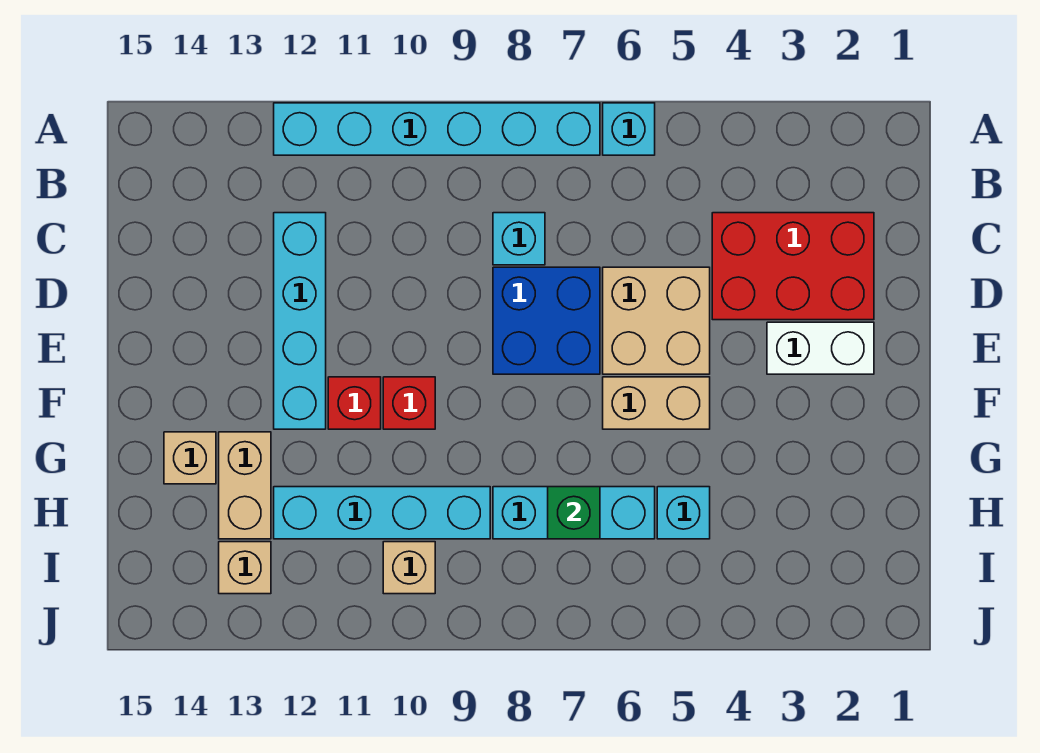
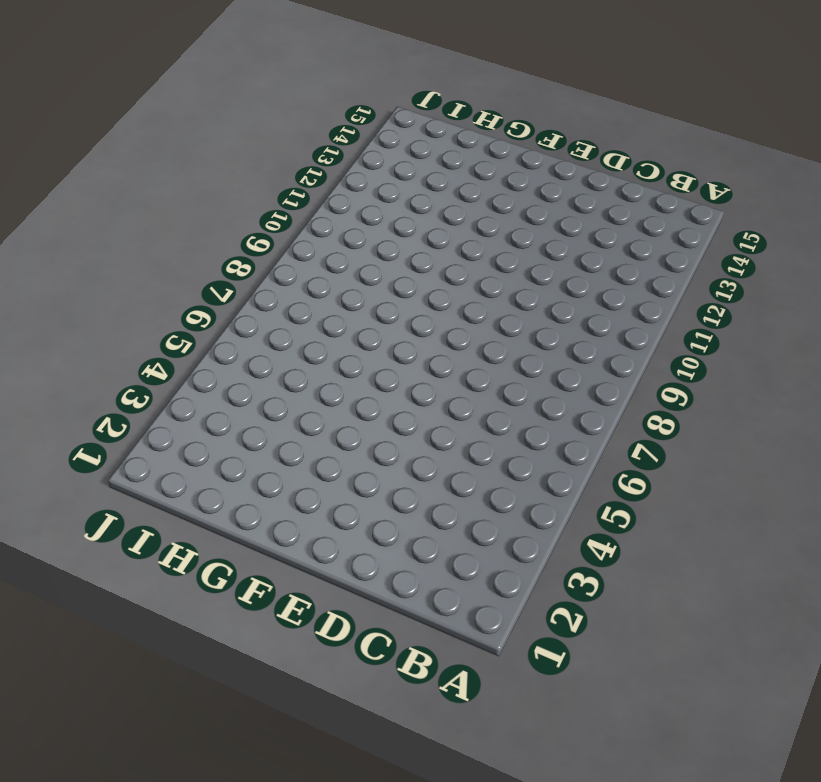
none -> cyan 1x1 brick [603,103,655,155]
none -> cyan 1x6 brick [274,103,600,155]
none -> red 2x3 brick [712,213,874,320]

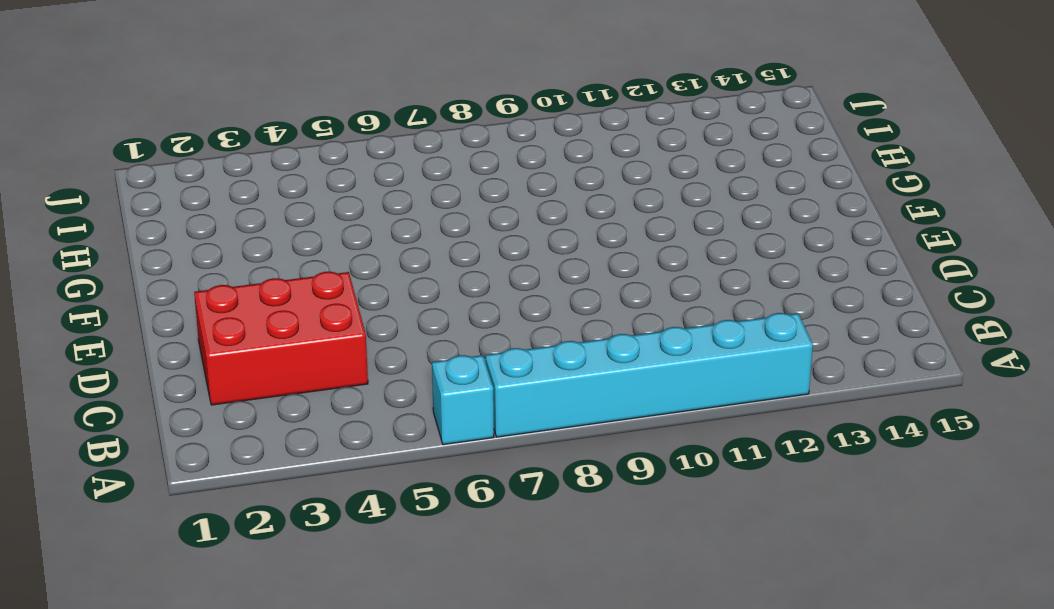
none -> cyan 1x1 brick [493,213,545,265]
none -> cyan 1x4 brick [274,213,326,429]
none -> tan 2x2 brick [603,267,710,374]

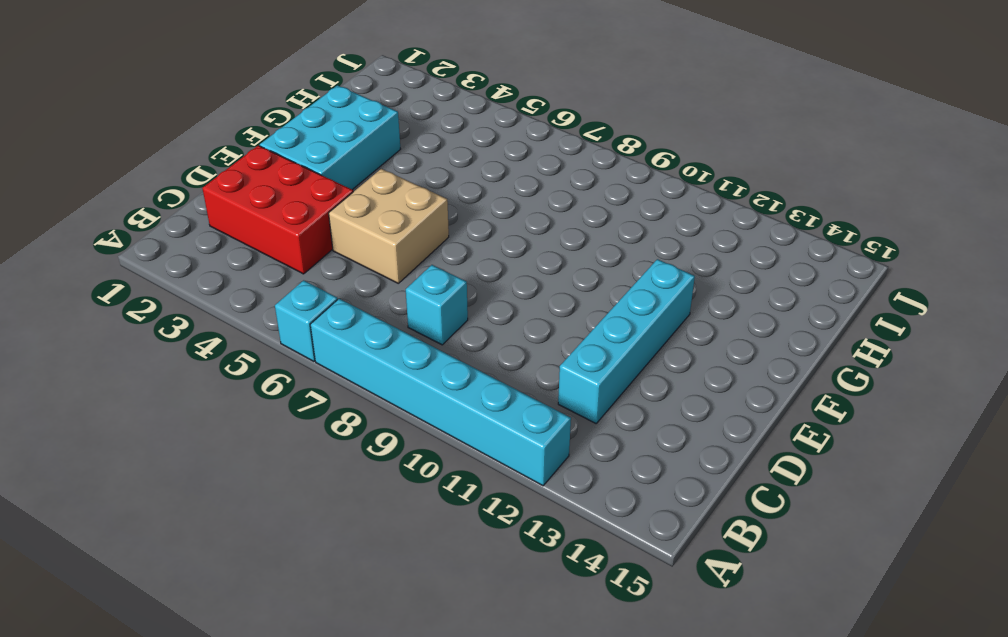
cyan 2x3 brick [260,85,400,190] -> white 1x2 brick [767,322,874,374]
none -> blue 2x2 brick [493,267,600,374]
none -> tan 1x2 brick [603,377,710,429]
none -> red 1x1 brick [383,377,435,429]

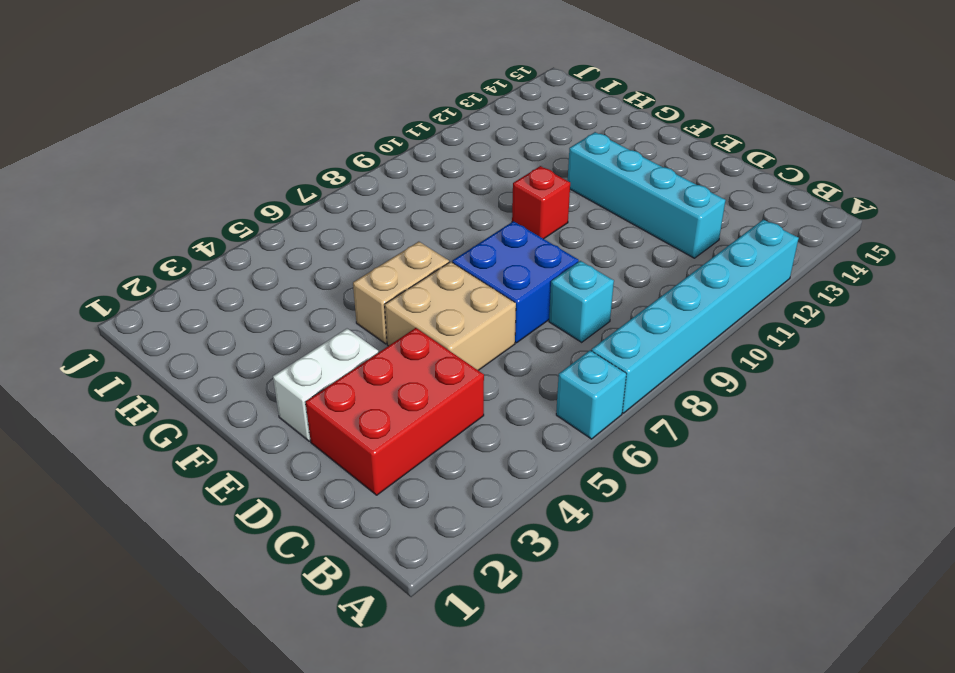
none -> red 1x1 brick [328,377,381,429]
none -> tan 1x2 brick [219,432,271,539]
none -> tan 1x1 brick [164,432,216,484]

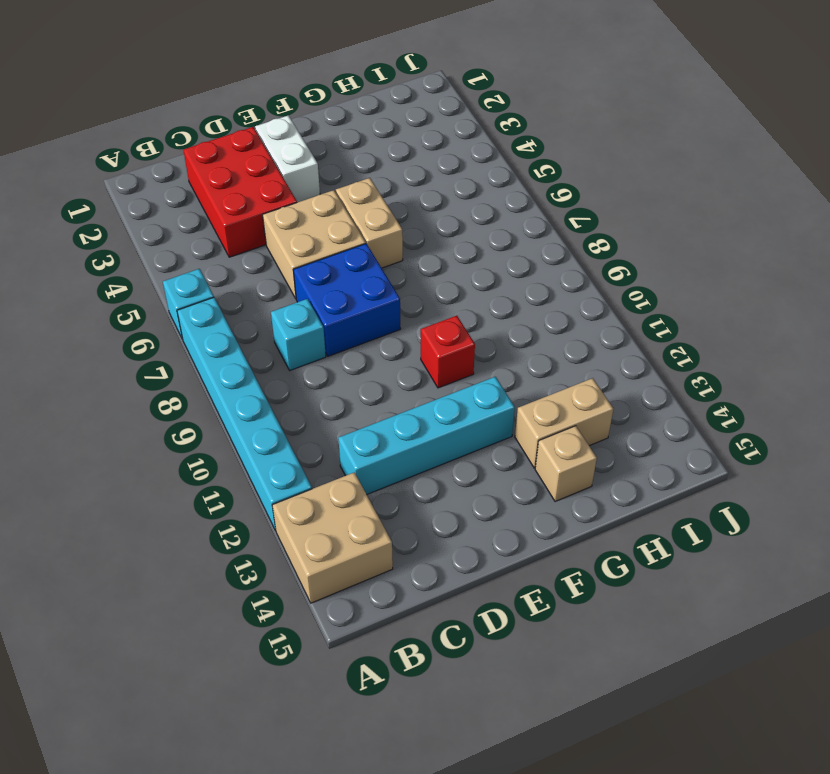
tan 2x2 brick [272,472,393,603] -> none
none -> red 1x1 brick [328,377,381,429]
none -> cyan 1x1 brick [657,487,710,539]
none -> cyan 1x3 brick [493,487,655,539]

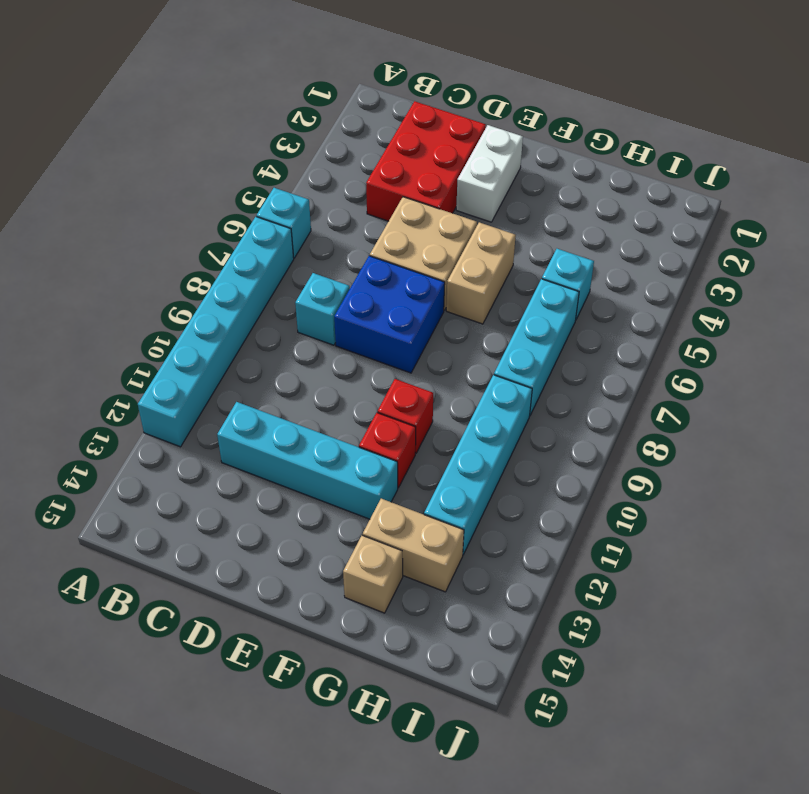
none -> tan 1x1 brick [383,542,435,594]
none -> tan 1x1 brick [219,542,271,594]
none -> green 1x1 brick [548,487,600,539]

